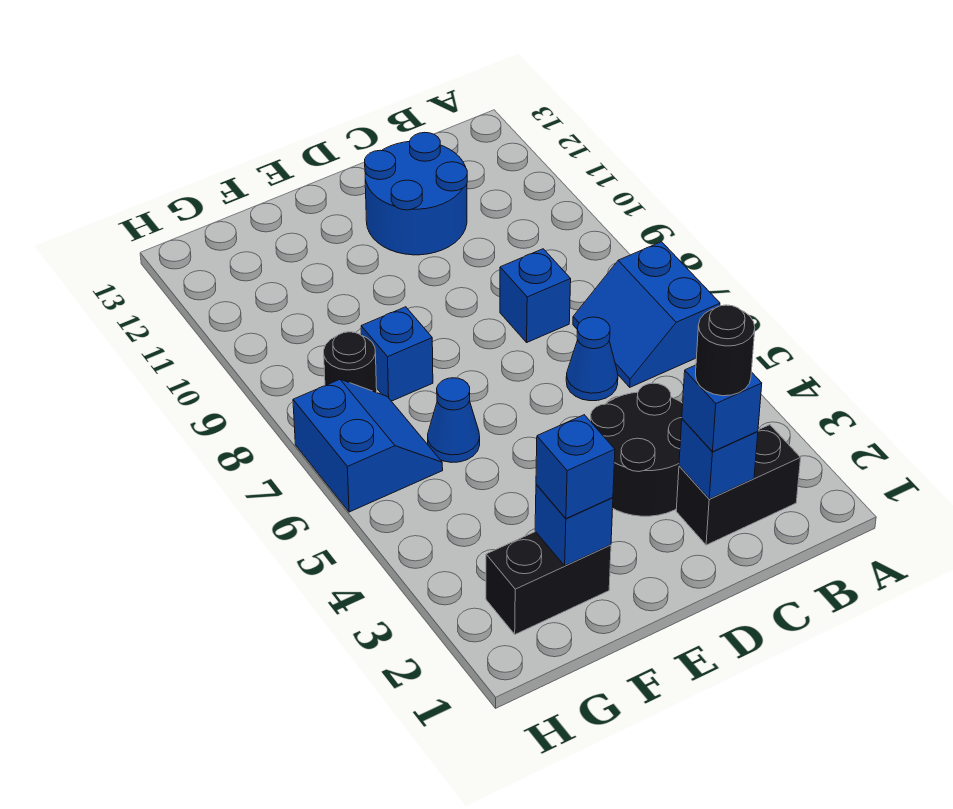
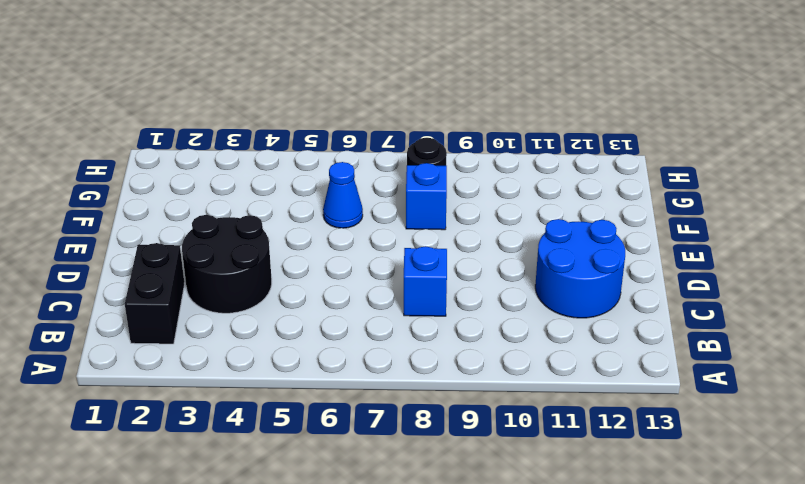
none -> blue 2x2 slope [573,242,720,387]
none -> blue 1x1 cone [566,317,618,401]
none -> black 1x2 brick [486,532,611,634]

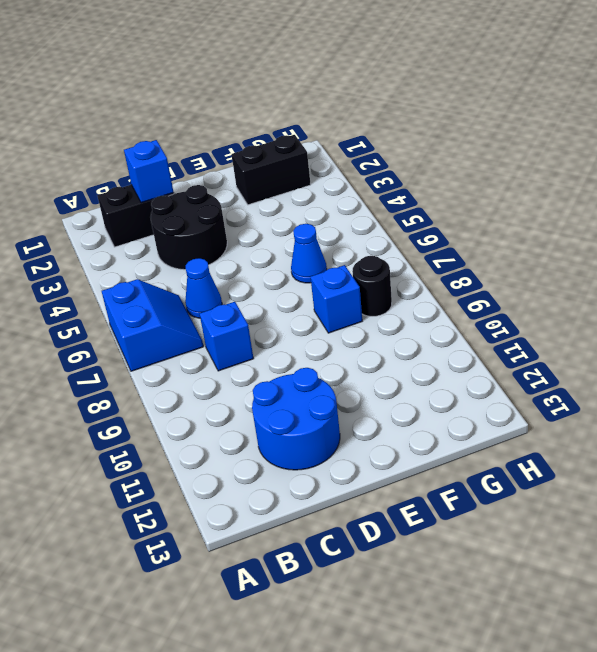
none -> blue 2x2 slope [293,379,443,512]
none -> blue 1x1 brick [535,484,613,566]
none -> blue 1x1 brick [682,365,762,452]

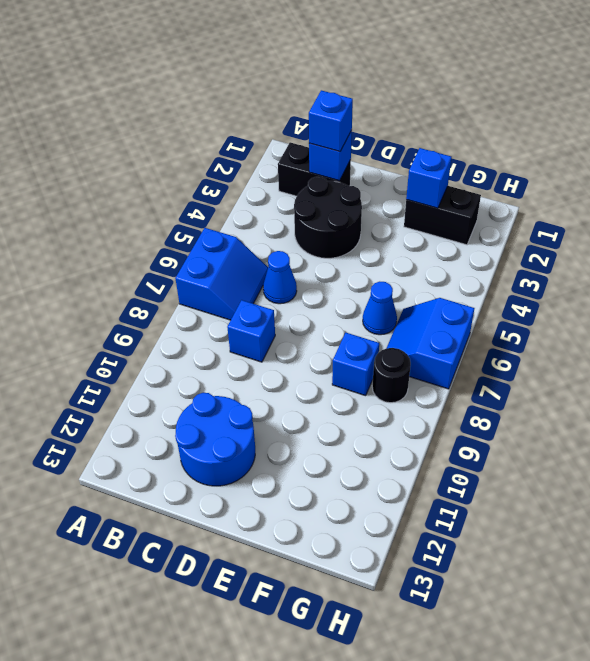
none -> blue 1x1 brick [536,415,615,519]
none -> black 1x1 round brick [695,305,755,396]

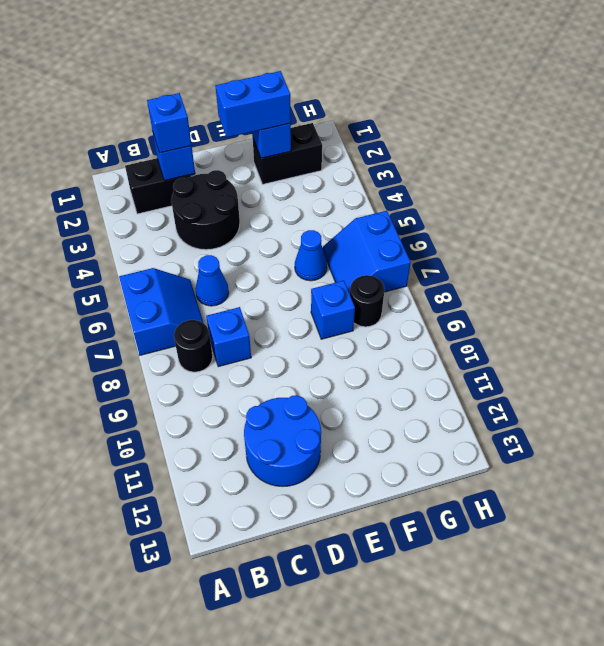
black 1x1 round brick [174,320,213,372] -> black 1x1 round brick moved to [695,305,755,396]
blue 1x2 brick [215,71,291,138] -> blue 1x1 brick [536,415,615,519]

